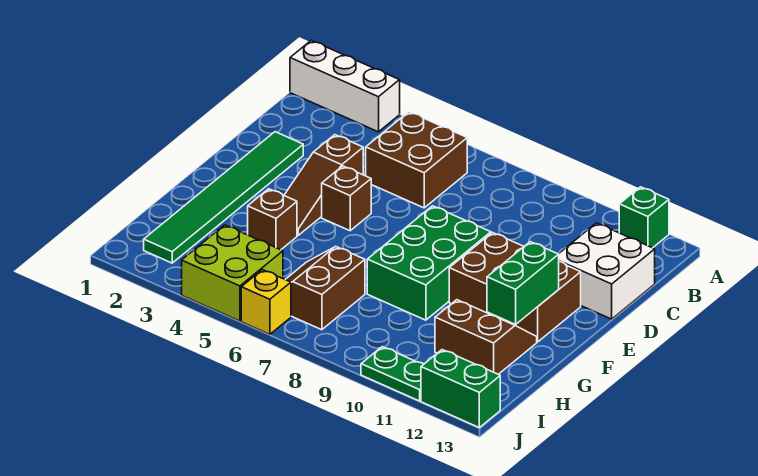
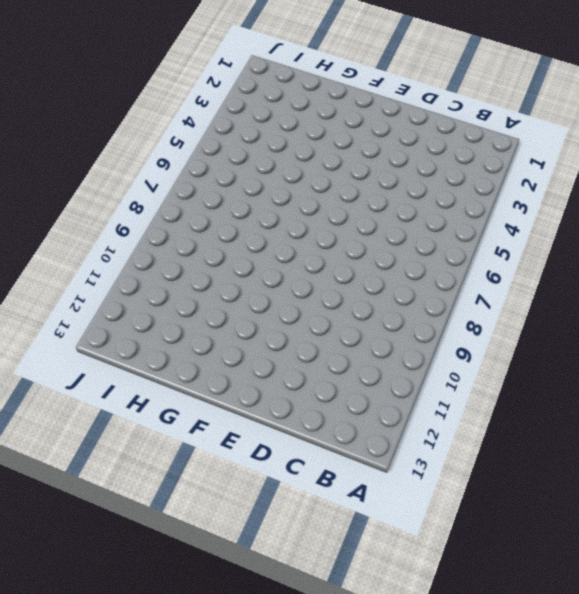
none -> white 1x3 brick [290,40,400,132]
none -> green 1x1 brick [619,187,669,248]
none -> brown 2x2 brick [366,112,467,208]

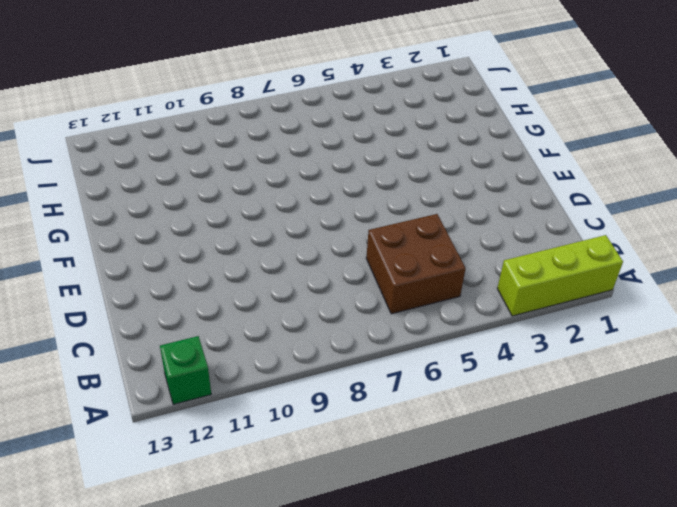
lime 1x3 brick [497,235,623,316] -> white 1x3 brick [290,40,400,132]
none -> white 2x2 brick [559,223,655,319]
none -> green 1x6 tile [144,132,303,263]
none -> brown 1x3 slope [284,135,363,235]

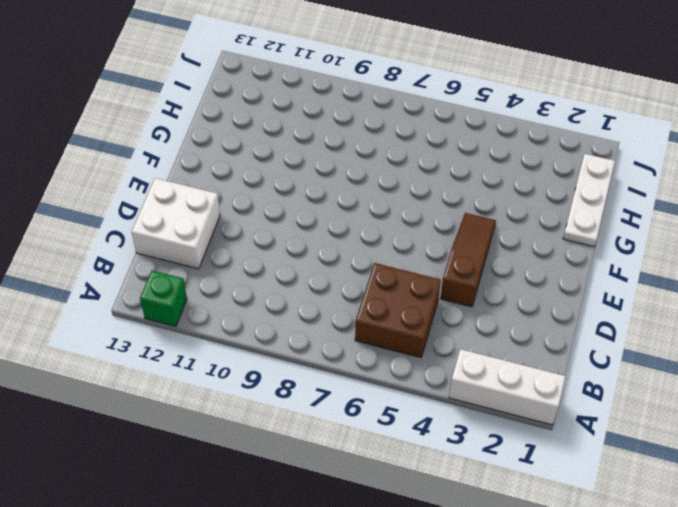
white 1x3 plate [563,154,615,247] -> none
none -> green 1x6 tile [144,132,303,263]
none -> brown 1x1 brick [322,166,371,231]
none -> green 2x3 brick [367,206,491,320]

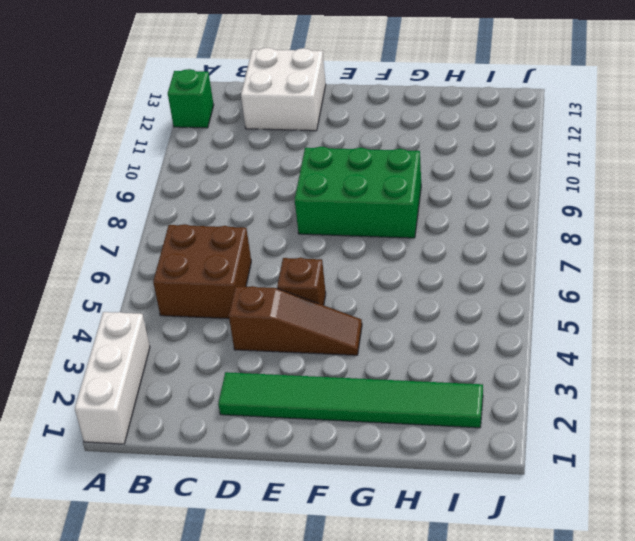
none -> brown 2x3 brick [449,233,581,342]
none -> brown 1x1 brick [248,189,297,250]
none -> brown 2x2 slope [435,300,537,374]

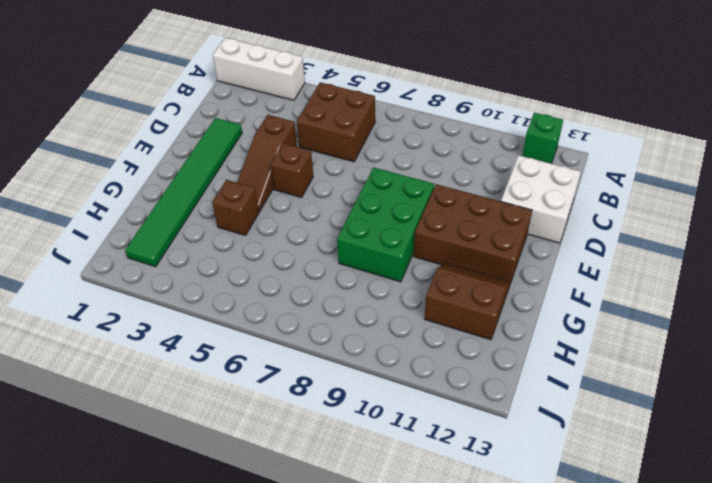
none -> brown 2x2 slope [285,246,365,330]
none -> lime 2x2 brick [182,225,283,321]
none -> yellow 1x1 brick [241,270,291,334]

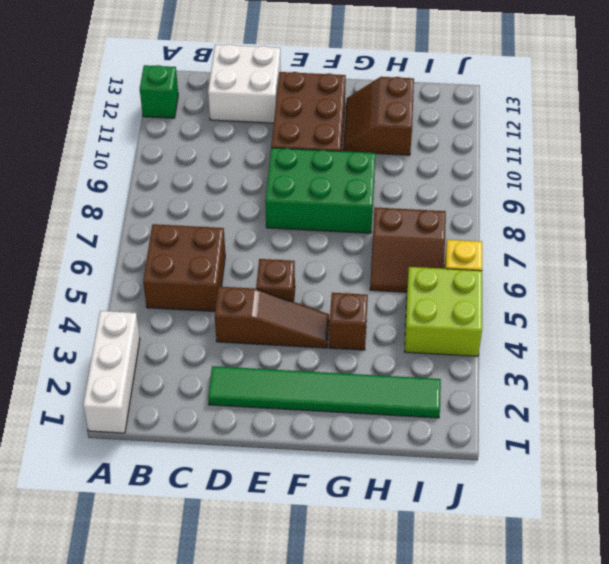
none -> green 1x2 plate [361,347,424,401]
none -> green 1x2 brick [421,350,500,427]
none -> green 1x2 brick [487,242,559,324]

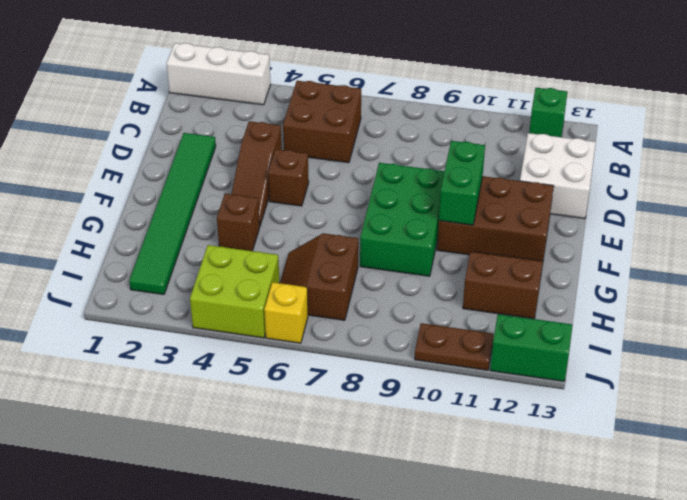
green 1x2 brick [439,141,485,225] -> green 1x2 brick moved to [487,242,559,324]
brown 1x2 plate [415,323,494,370] -> green 1x2 plate [361,347,424,401]

